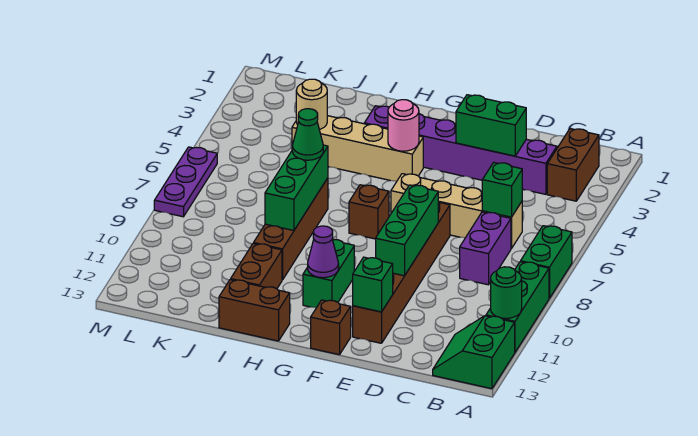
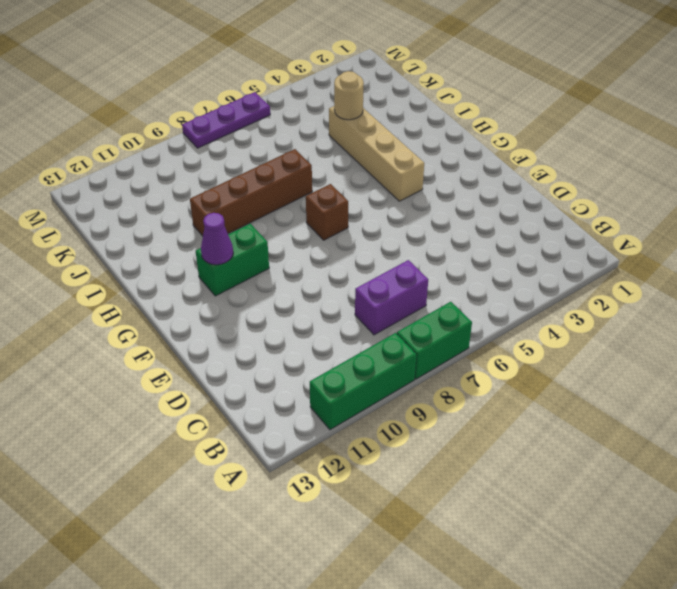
none -> green 2x2 slope [433,316,515,389]
none -> brown 1x2 brick [547,129,599,201]
none -> purple 1x6 brick [364,106,557,194]

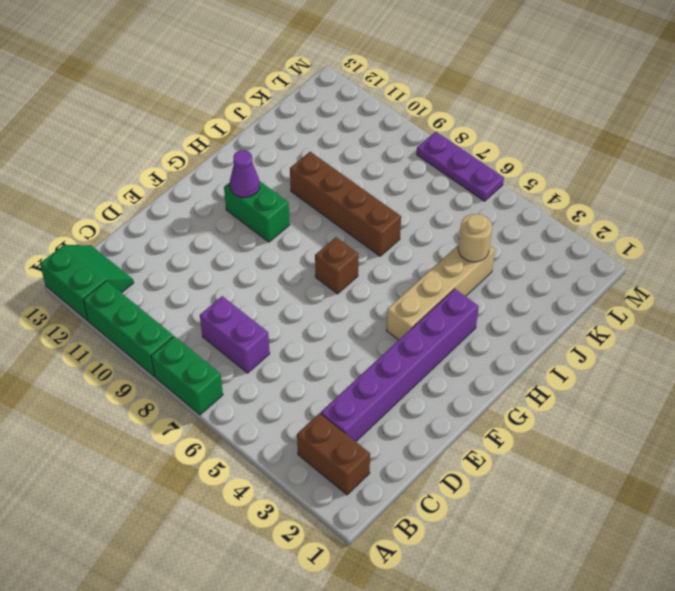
none -> tan 1x4 brick [391,174,522,249]
none -> brown 1x6 brick [353,202,450,343]
none -> brown 1x1 brick [311,300,351,355]

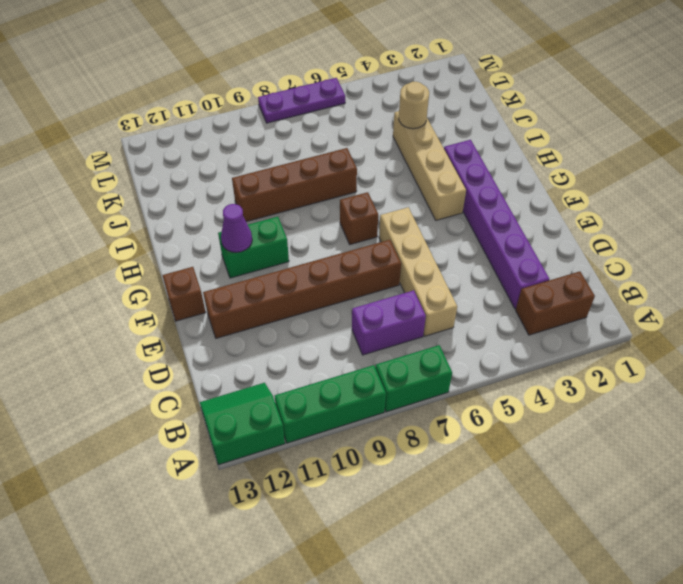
none -> brown 1x2 brick [219,280,290,341]
none -> brown 1x2 brick [231,243,282,289]
none -> green 1x1 round brick [491,267,522,318]

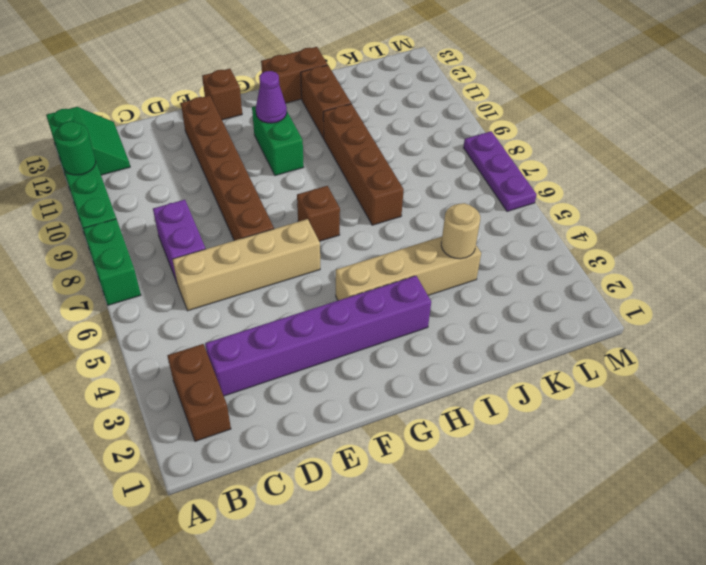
none -> green 1x1 brick [482,162,522,217]
none -> green 1x2 brick [456,95,526,156]
none -> green 1x3 brick [376,185,438,276]

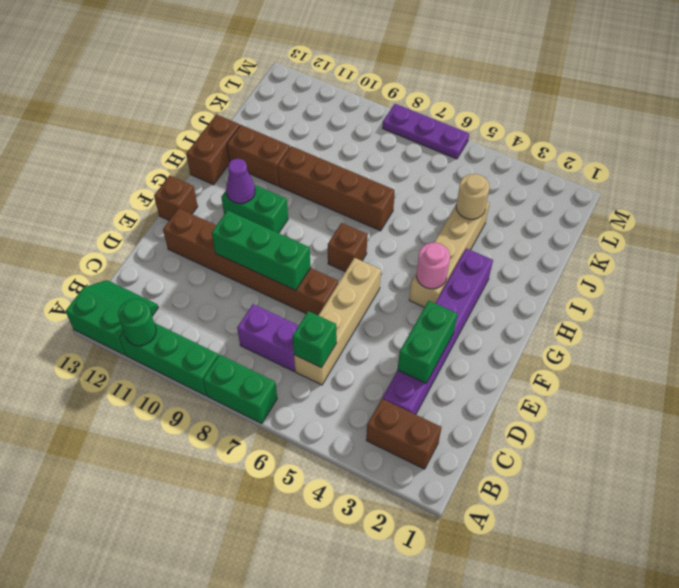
none -> green 1x1 brick [353,257,393,312]
none -> green 1x3 brick [265,145,328,230]
none -> green 1x1 cone [292,109,323,160]

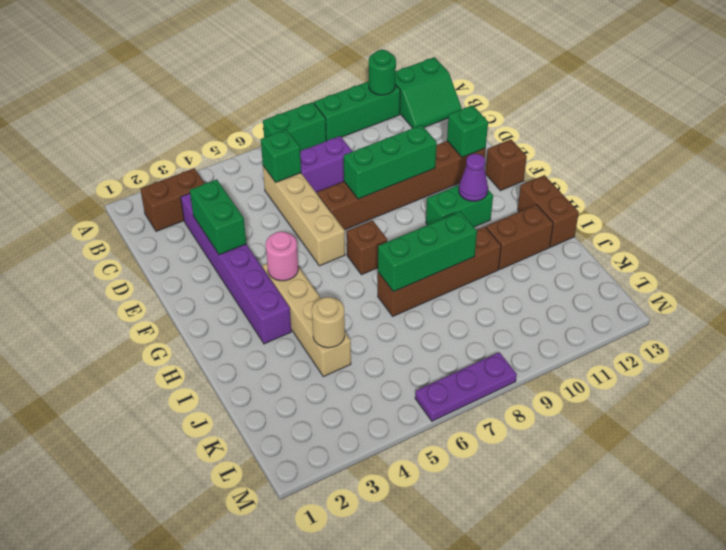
none -> green 1x1 cone [292,109,323,160]

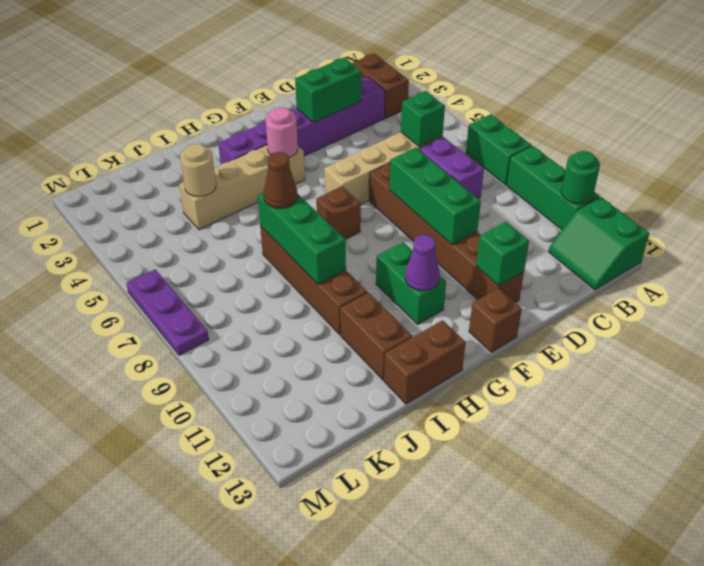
brown 1x1 cone [264,152,298,208] -> green 1x1 cone [292,109,323,160]

